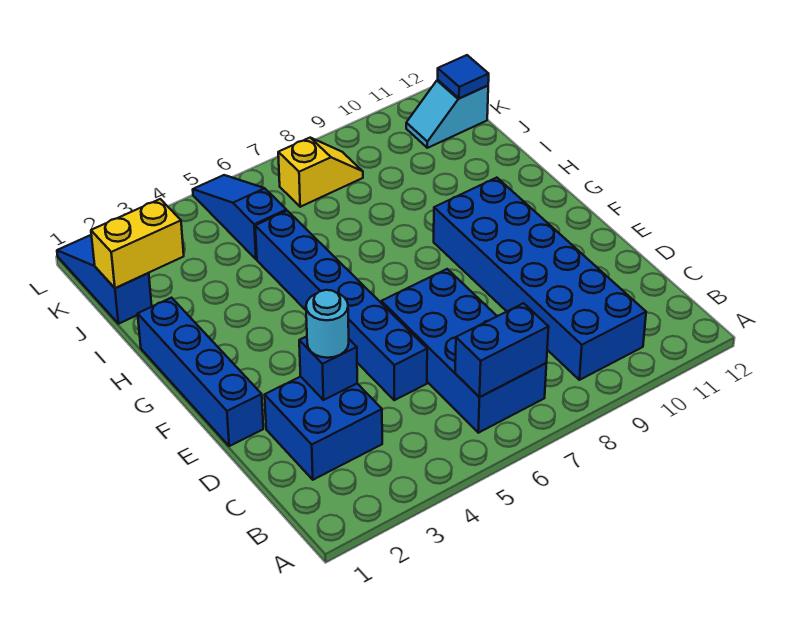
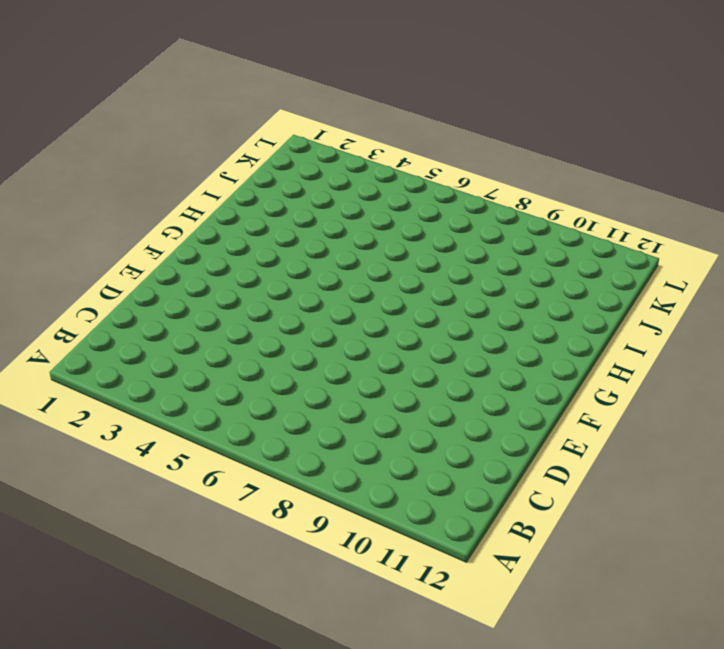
none -> blue 2x4 brick [381,269,547,433]
none -> blue 2x6 brick [434,178,646,380]
none -> blue 2x2 brick [265,377,382,480]

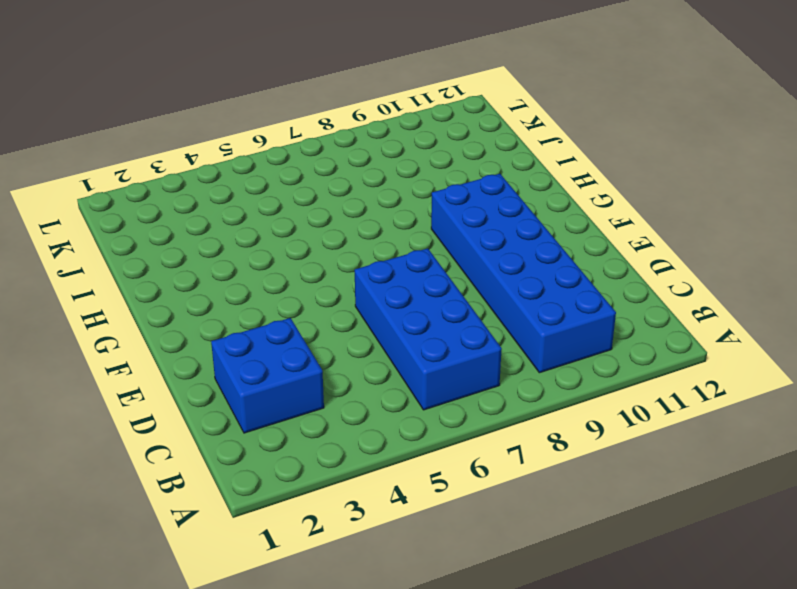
none -> blue 1x6 brick [255,211,427,400]
none -> blue 1x4 brick [138,298,263,446]
none -> blue 1x3 slope [57,236,152,324]

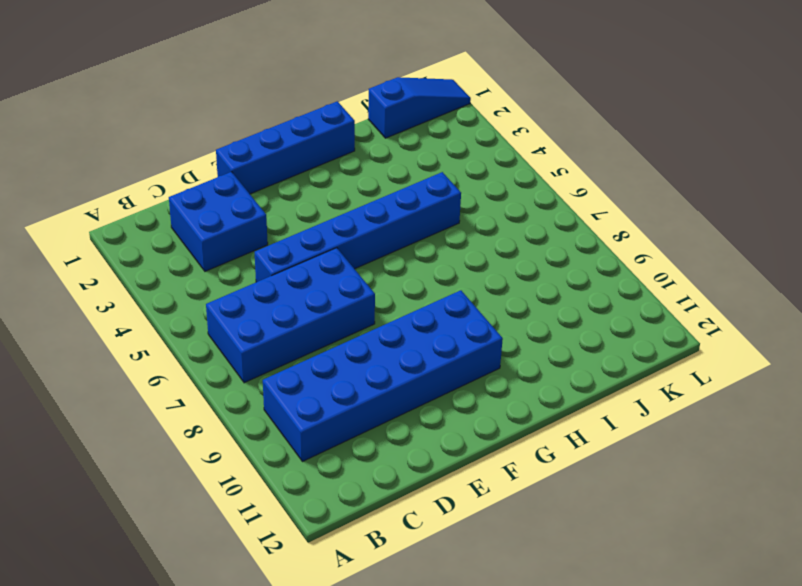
none -> blue 1x3 slope [193,175,286,259]
none -> yellow 1x2 slope [278,138,363,207]
none -> cyan 1x2 slope [406,80,488,148]

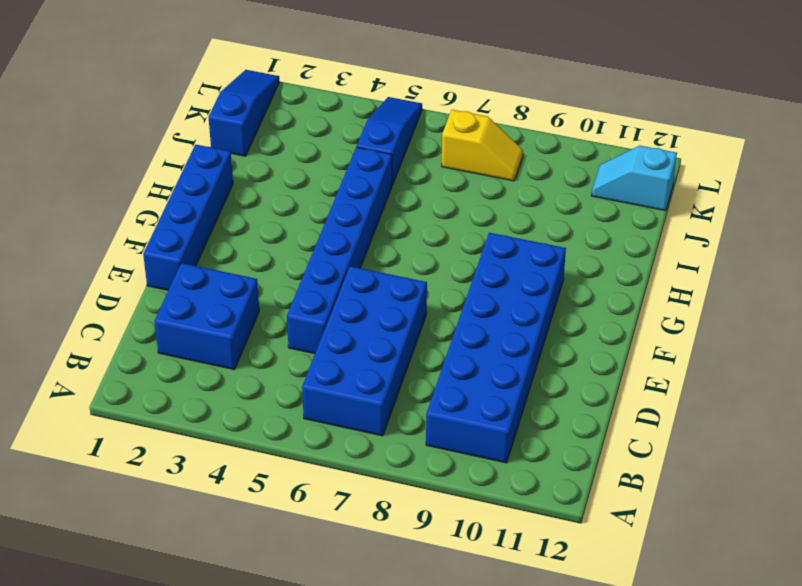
none -> blue 1x2 brick [455,303,549,397]
none -> blue 1x1 brick [299,336,357,400]
none -> yellow 1x2 brick [91,199,184,288]

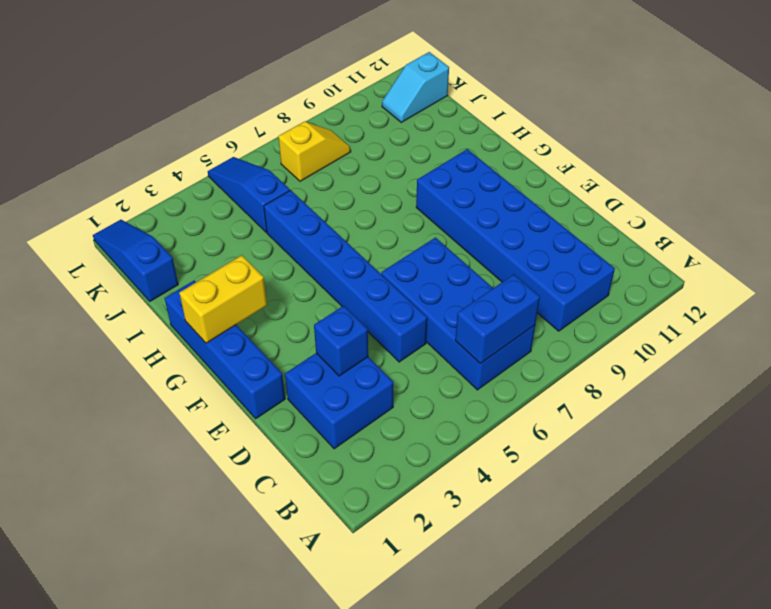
yellow 1x2 brick [179,255,267,343] -> yellow 1x2 brick moved to [91,199,184,288]
none -> blue 1x1 tile [438,55,489,99]
none -> cyan 1x1 round brick [306,290,349,358]

